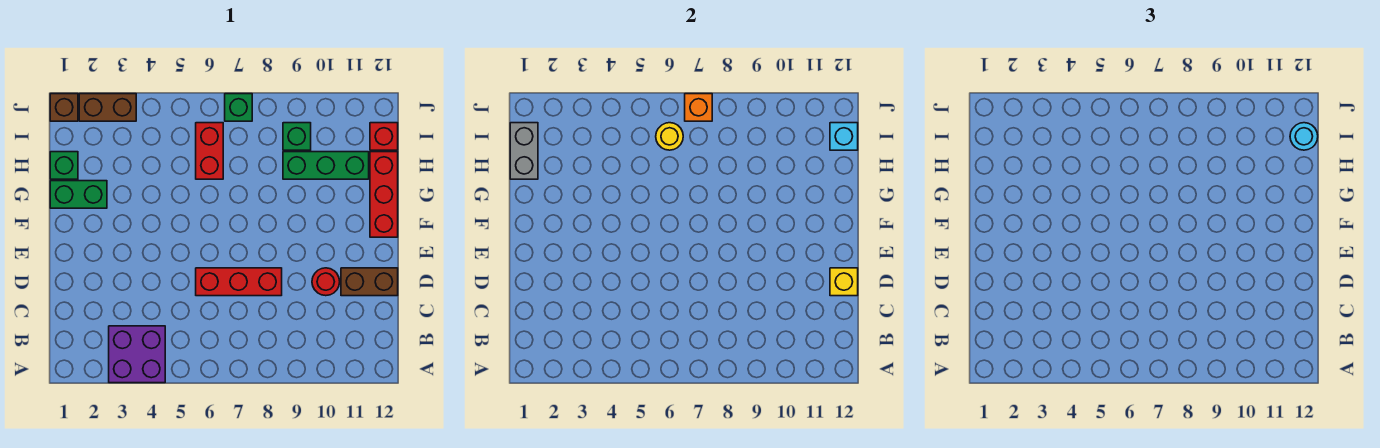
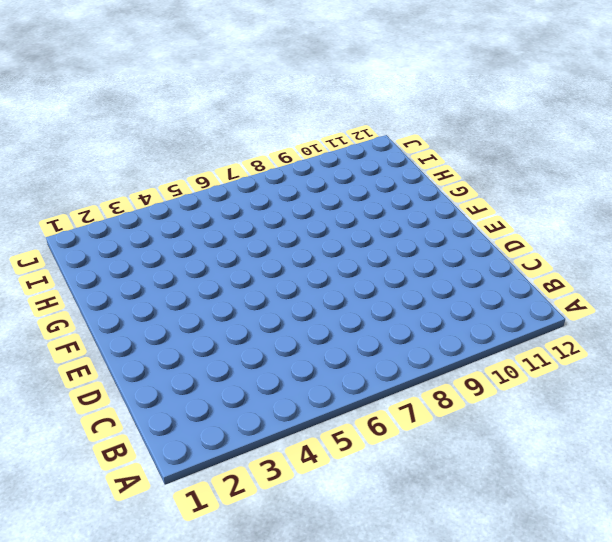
none -> purple 2x2 brick [109,326,165,383]
none -> red 1x3 brick [196,268,282,296]
none -> red 1x1 round brick [312,268,340,296]

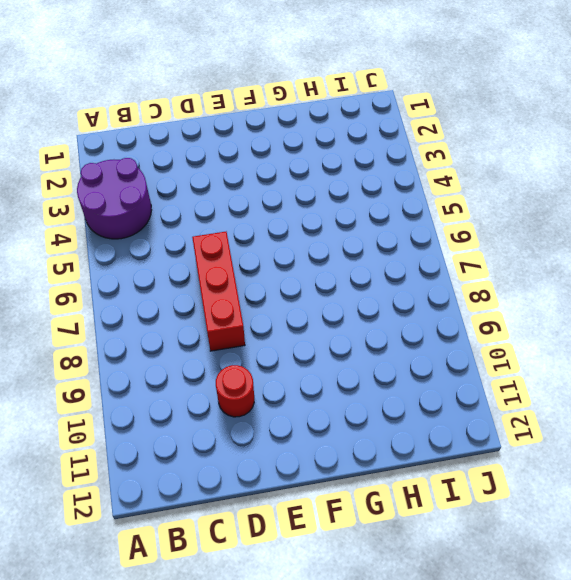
purple 2x2 round brick [77,158,151,239] -> purple 2x2 brick [109,326,165,383]
none -> brown 1x2 brick [341,268,398,296]
none -> red 1x3 brick [370,152,398,237]
none -> green 1x2 brick [50,181,107,208]

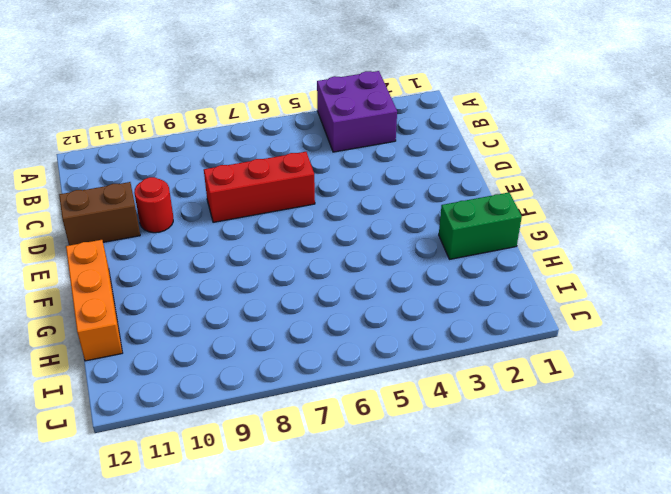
orange 1x3 brick [66,240,122,361] -> red 1x3 brick [370,152,398,237]
none -> green 1x1 brick [50,152,78,179]
none -> red 1x2 brick [196,123,223,179]
none -> green 1x3 brick [283,152,369,179]

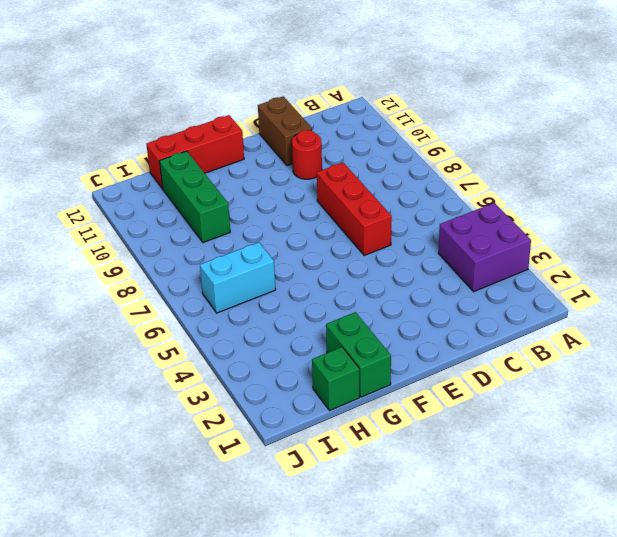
cyan 1x2 brick [200,242,276,313] -> red 1x2 brick [196,123,223,179]
none -> green 1x1 brick [283,123,311,150]
none -> red 1x1 brick [370,123,398,150]
none -> brown 1x1 brick [50,94,78,121]

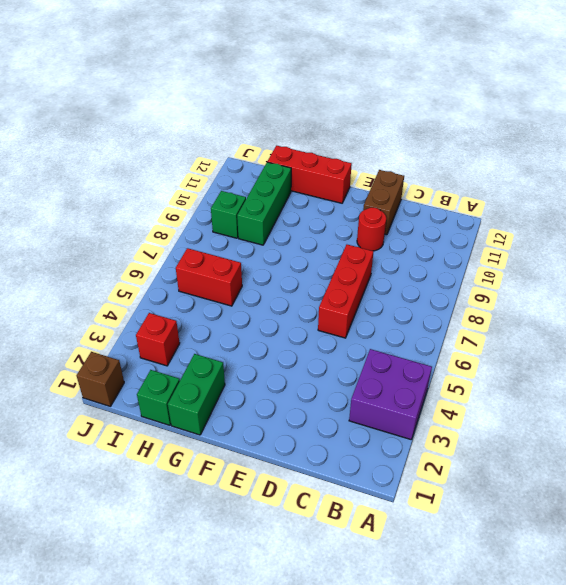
red 1x1 brick [136,313,180,366] -> red 1x1 brick moved to [370,123,398,150]
none -> brown 1x2 brick [79,94,136,121]
none -> green 1x1 brick [225,94,252,121]
none -> yellow 1x1 brick [830,268,858,296]

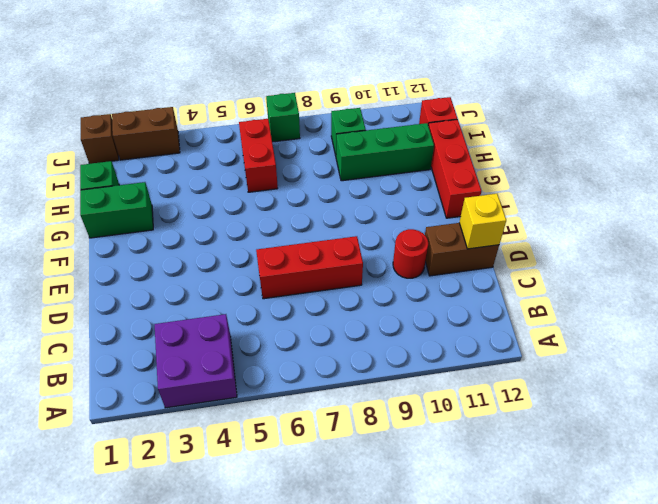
none -> grey 1x2 brick [510,123,538,179]
none -> yellow 1x1 round brick [656,123,683,150]
none -> cyan 1x1 brick [830,123,858,150]

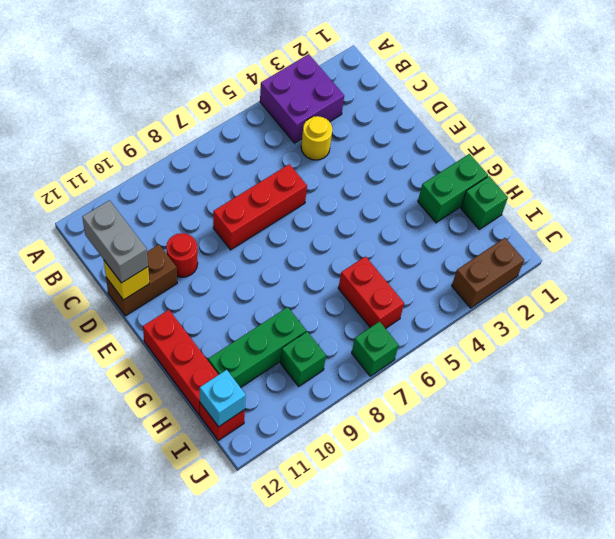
yellow 1x1 round brick [301,116,333,160] -> yellow 1x1 round brick moved to [656,123,683,150]
grey 1x2 brick [82,200,148,283] -> grey 1x2 brick moved to [510,123,538,179]
none -> brown 1x1 brick [50,94,78,121]
none -> orange 1x1 brick [685,94,712,121]
none -> cyan 1x1 round brick [1290,123,1318,150]

